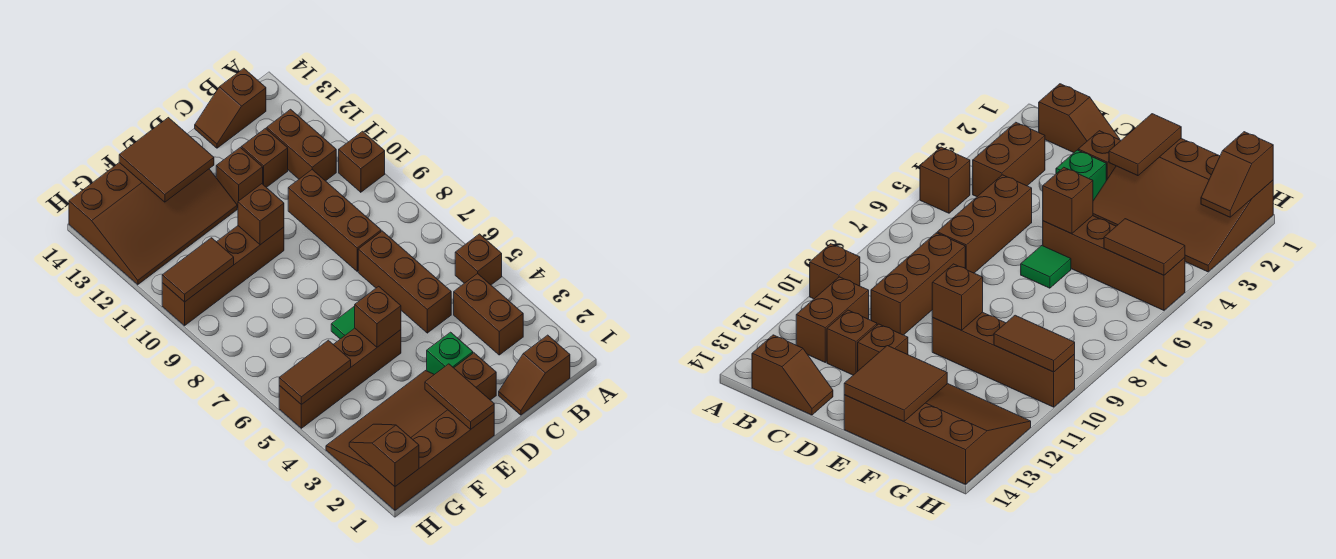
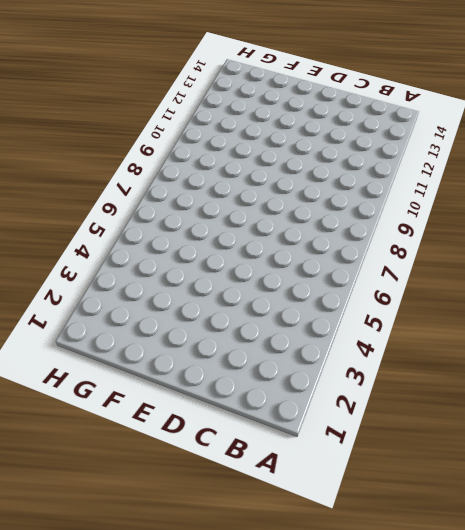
none -> brown 1x1 brick [455,234,502,285]
none -> brown 1x1 brick [339,131,385,192]
none -> brown 1x2 slope [499,335,570,415]

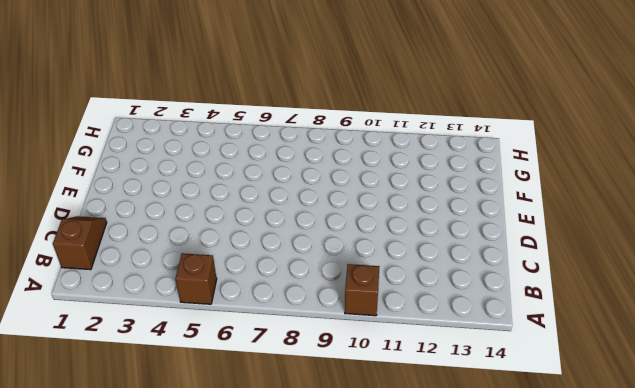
none -> brown 1x2 brick [454,274,523,355]
none -> brown 1x2 brick [267,109,336,181]
none -> brown 1x2 slope [195,68,266,148]

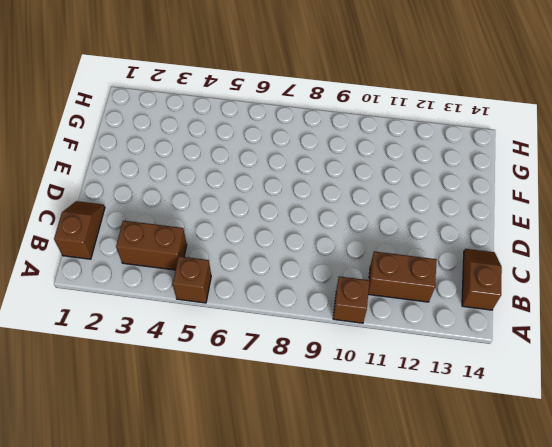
none -> brown 1x3 brick [358,231,451,333]
none -> brown 1x3 brick [288,170,381,271]
none -> brown 1x1 brick [241,128,288,187]

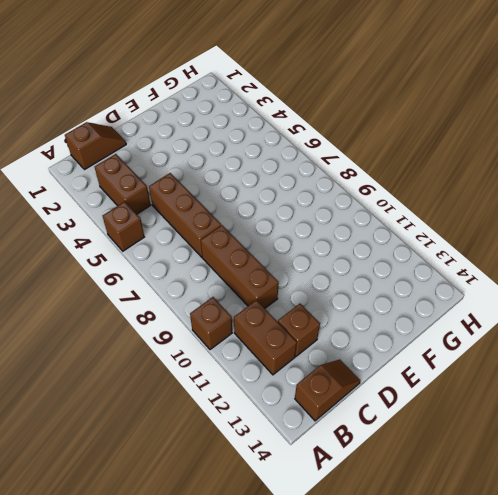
none -> brown 1x1 brick [454,353,496,400]
none -> green 1x1 brick [427,332,473,375]
none -> brown 1x1 brick [216,148,263,208]

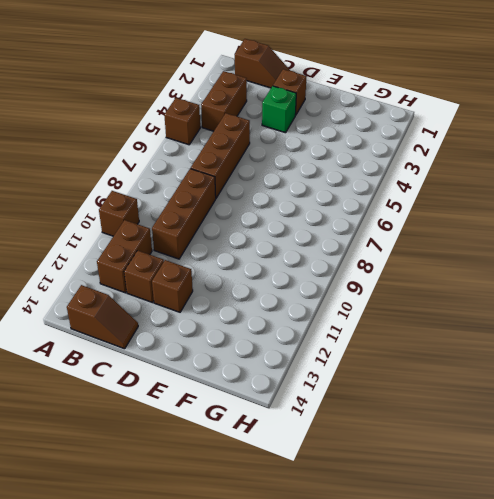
none -> brown 3x4 slope [326,371,494,510]
none -> brown 1x4 brick [279,328,401,428]
none -> green 1x1 tile [331,306,355,339]

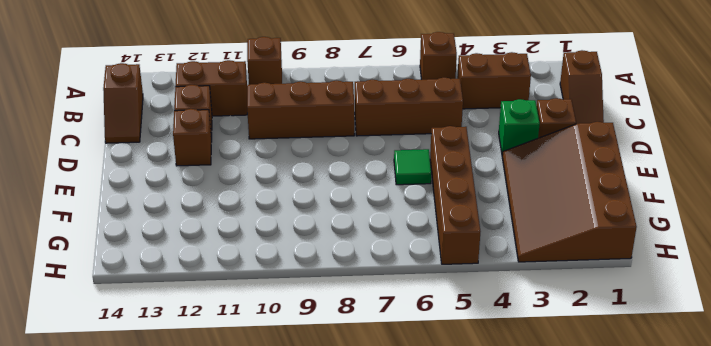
none -> brown 1x4 brick [162,226,284,326]
none -> brown 3x4 slope [69,163,237,285]
none -> brown 1x2 tile [425,364,494,429]

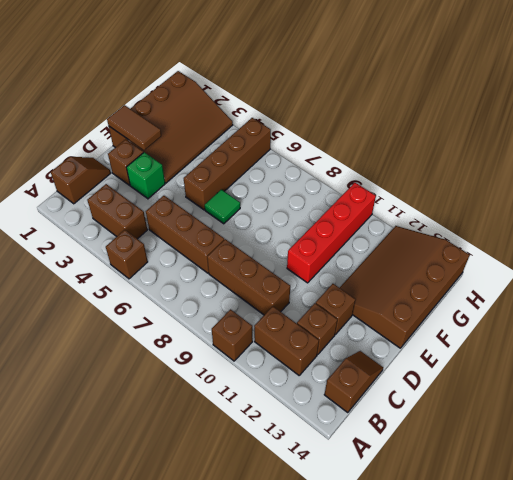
red 1x4 brick [287,183,376,283] -> brown 1x4 brick [162,226,284,326]
none -> brown 1x1 brick [355,286,401,347]
none -> brown 1x1 brick [238,184,284,245]
none -> brown 2x2 tile [119,118,214,202]

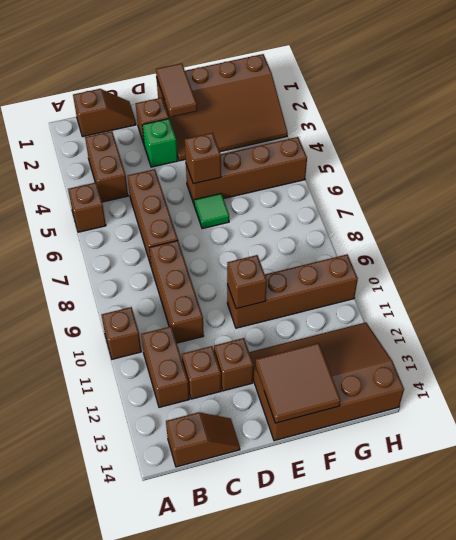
none -> brown 1x2 tile [279,340,351,405]
none -> brown 1x2 tile [162,238,234,302]
none -> brown 1x2 slope [349,424,419,486]

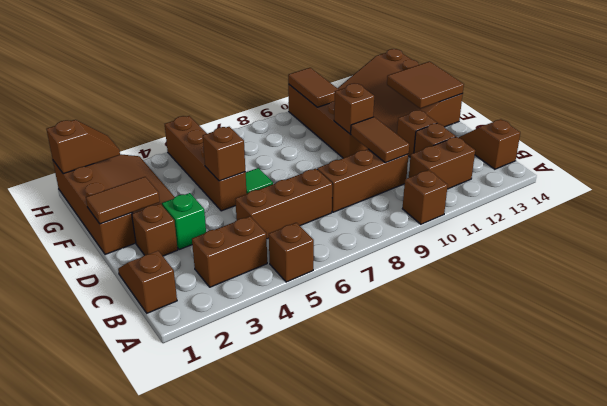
brown 1x2 tile [351,117,409,163] -> brown 1x2 tile moved to [279,340,351,405]

